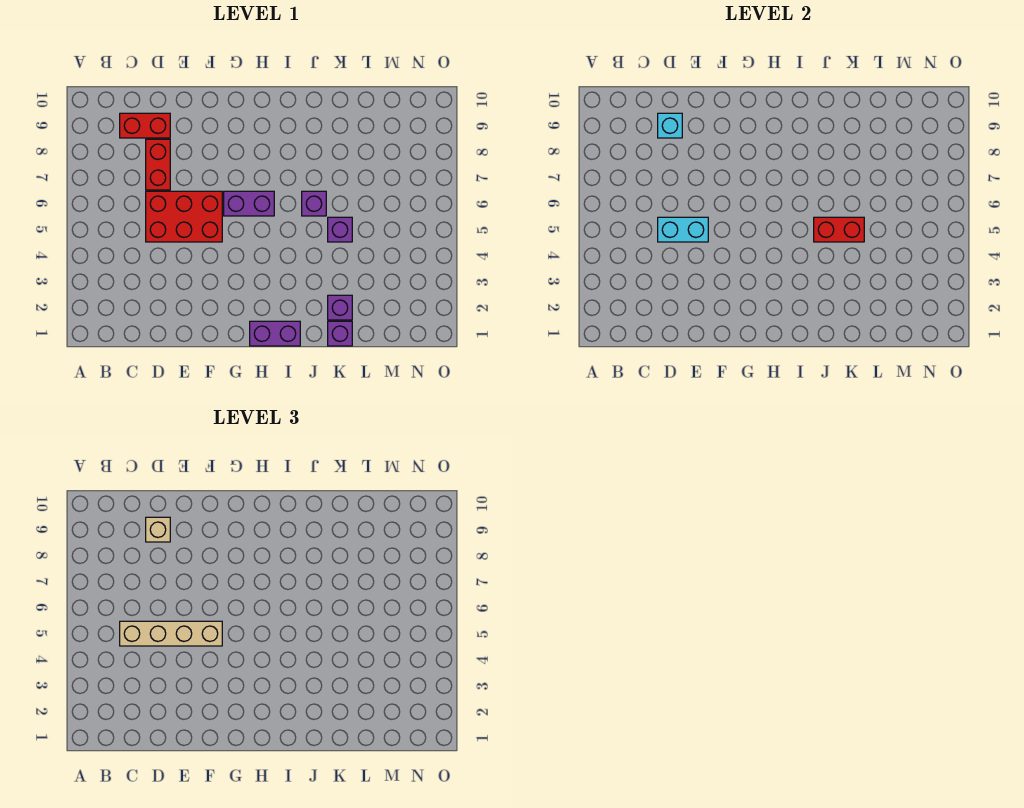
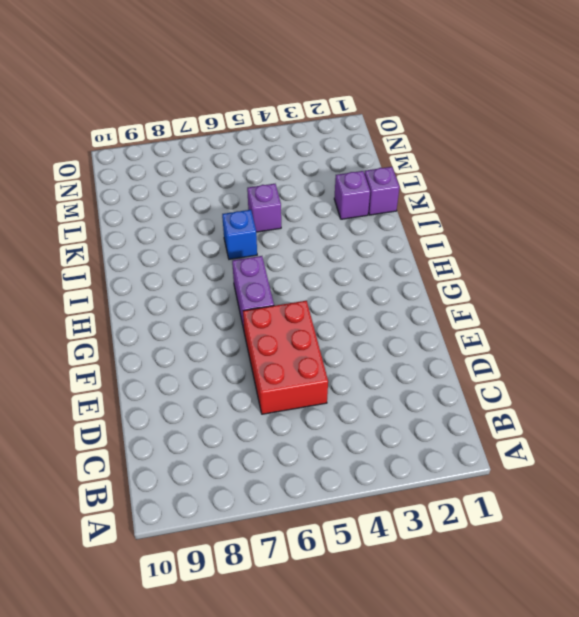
blue 1x1 brick [222,210,257,259] -> purple 1x1 brick [302,191,326,216]
none -> red 1x2 brick [120,113,170,138]
none -> red 1x2 brick [146,139,170,190]
none -> purple 1x2 brick [250,321,300,346]

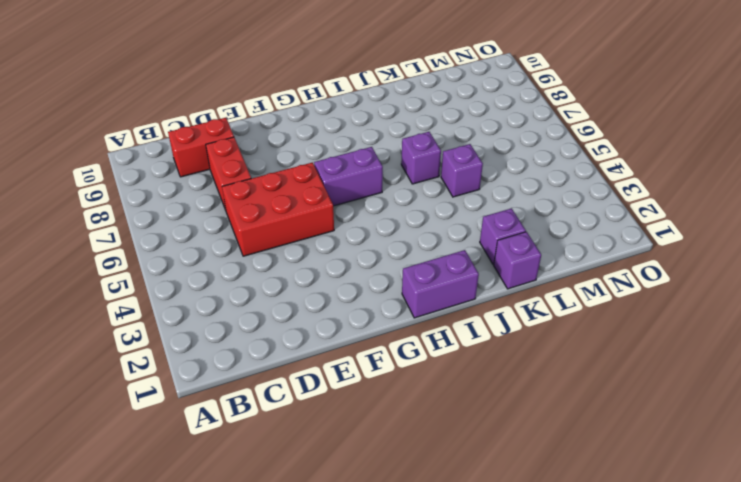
none -> cyan 1x2 brick [658,217,708,242]
none -> cyan 1x1 brick [658,113,682,138]
none -> red 1x2 brick [814,217,864,242]

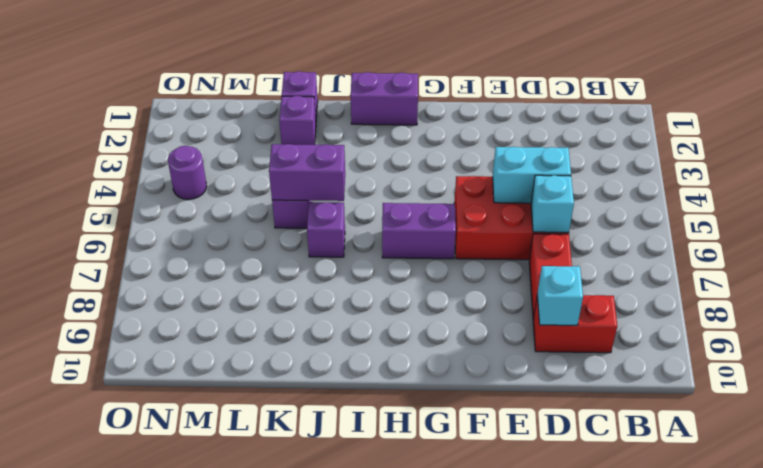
cyan 1x1 brick [531,175,574,232] -> none
purple 1x2 brick [269,144,345,201] -> red 1x2 brick [814,217,864,242]
purple 1x1 round brick [168,146,207,199] -> none
none -> tan 1x4 brick [120,621,222,646]
none -> tan 1x1 brick [146,517,170,542]

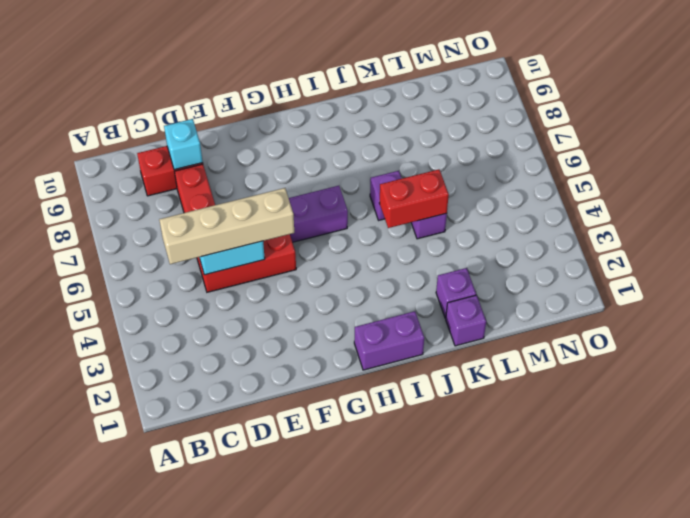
none -> tan 1x1 brick [146,517,170,542]

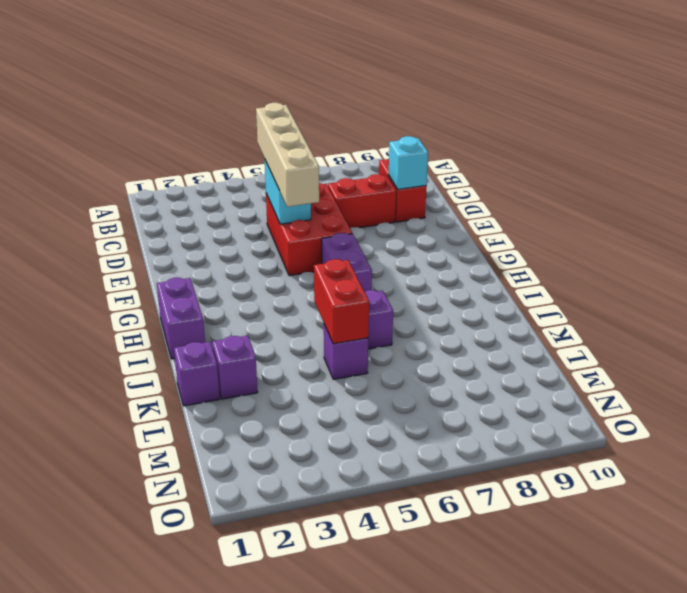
none -> tan 1x1 brick [146,517,170,542]

